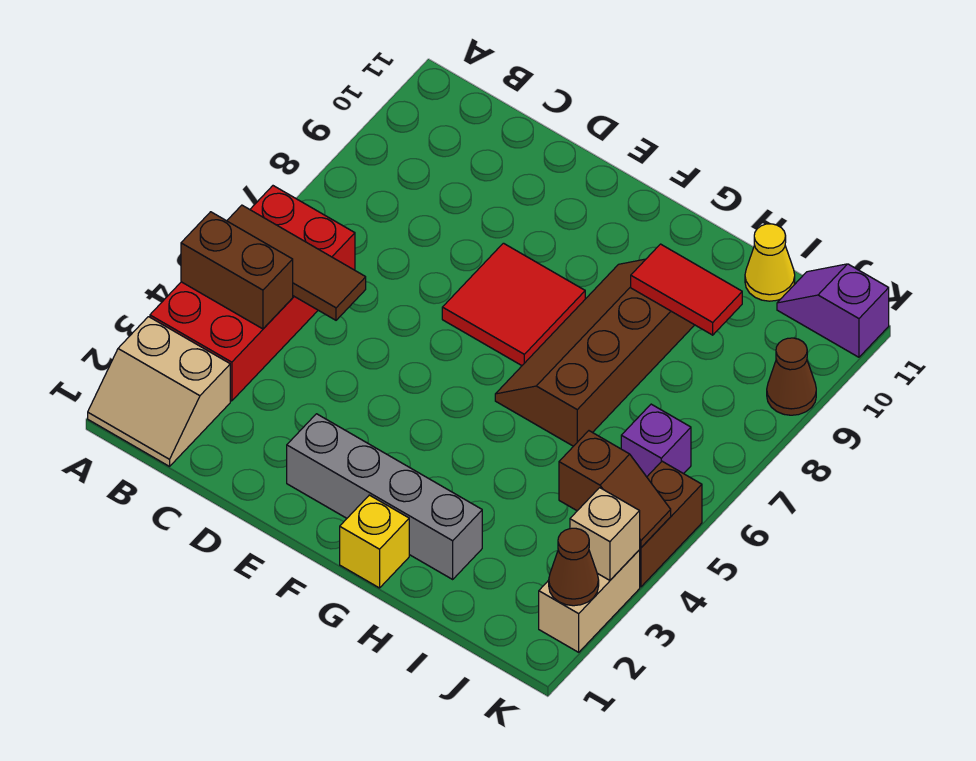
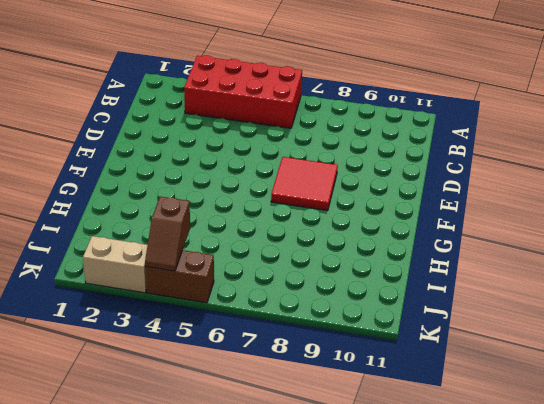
none -> tan 2x2 slope [88,317,230,466]
none -> grey 1x4 brick [287,414,482,579]
none -> yellow 1x1 brick [340,495,409,588]

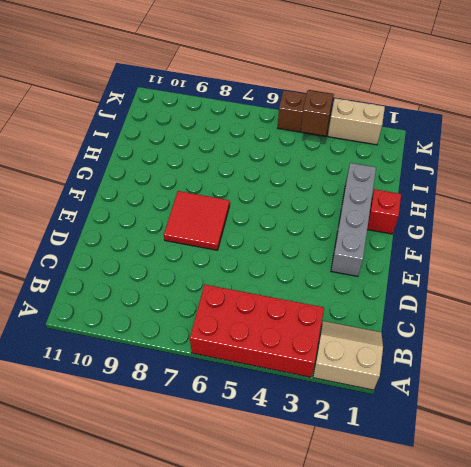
tan 2x2 slope [313,321,383,390] -> tan 2x2 slope turned to [88,317,230,466]
red 1x1 brick [367,189,401,234] -> yellow 1x1 brick [340,495,409,588]
none -> brown 2x4 slope [495,259,694,446]
none -> yellow 1x1 cone [745,224,795,301]
none -> purple 1x1 brick [621,404,691,477]

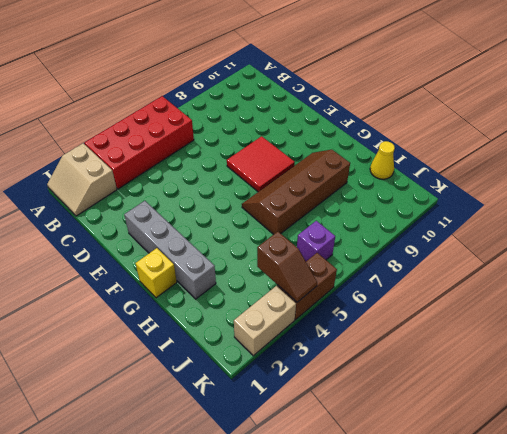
none -> purple 1x2 slope [777,264,889,357]
none -> brown 1x1 cone [767,338,816,415]
none -> brown 1x2 brick [181,212,293,329]

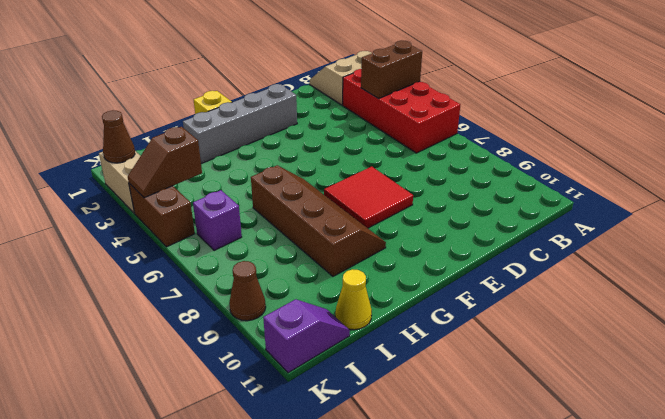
none -> brown 1x3 tile [227,205,366,320]
none -> red 1x2 tile [631,244,742,335]
none -> tan 1x1 brick [570,488,640,580]

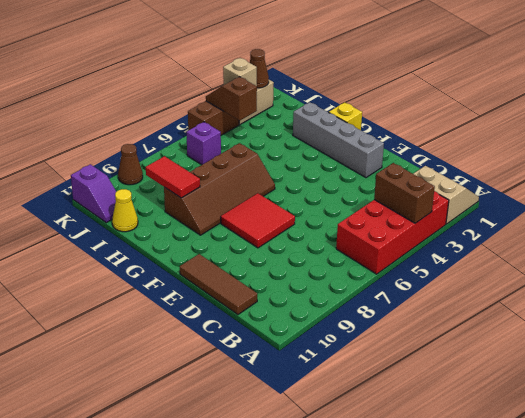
brown 1x3 tile [180,254,257,315] -> brown 1x3 tile moved to [227,205,366,320]

